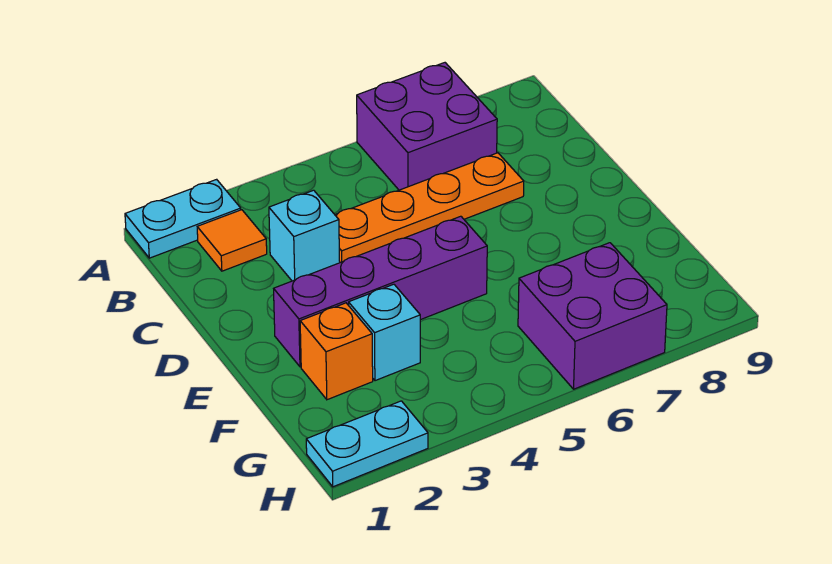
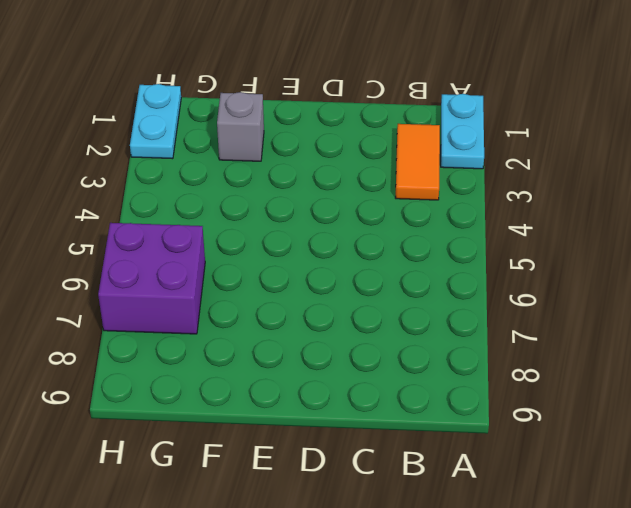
orange 1x2 tile [396,124,440,200] -> orange 1x1 tile [197,210,267,271]
grey 1x1 brick [217,92,264,161] -> orange 1x1 brick [300,303,373,400]
none -> purple 2x2 brick [357,63,497,190]
none -> cyan 1x1 brick [269,190,340,281]

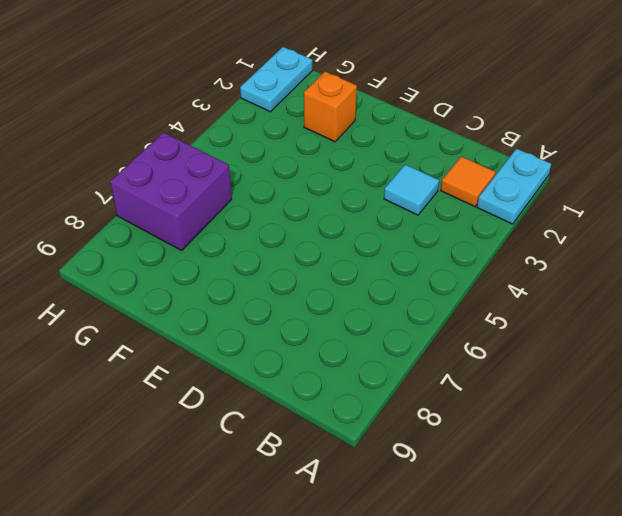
cyan 1x1 tile [384,165,439,215] -> cyan 1x1 brick [269,190,340,281]
none -> purple 2x2 brick [357,63,497,190]
none -> orange 1x4 plate [335,153,524,263]

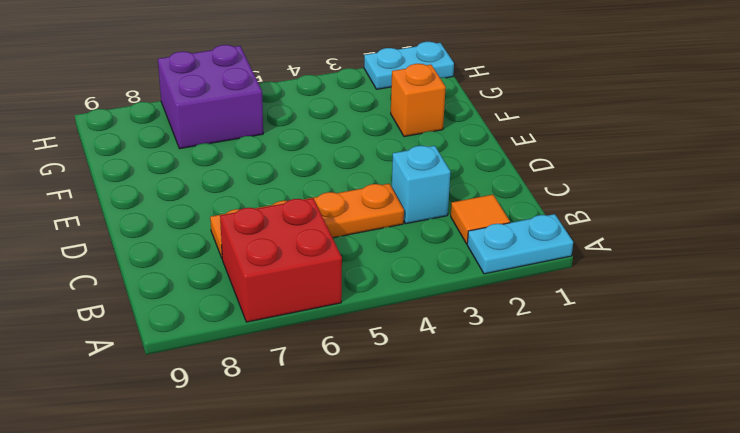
red 2x2 brick [220,198,342,322] -> purple 2x2 brick [357,63,497,190]
none -> purple 1x4 brick [274,216,487,367]
none -> cyan 1x1 brick [349,284,420,381]

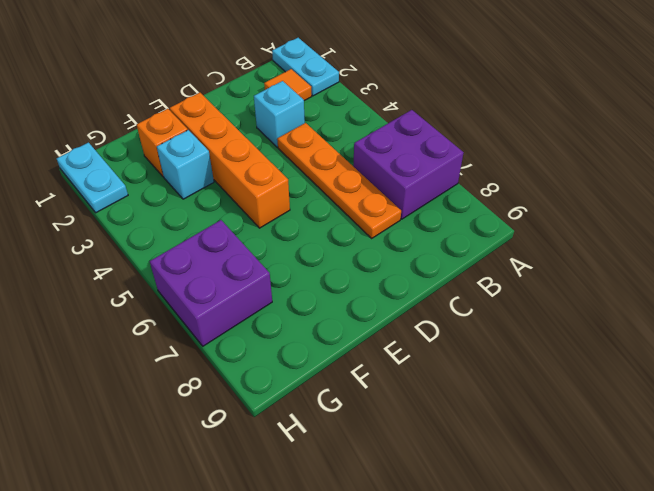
orange 1x4 brick [170,93,290,228] -> purple 1x4 brick [274,216,487,367]

